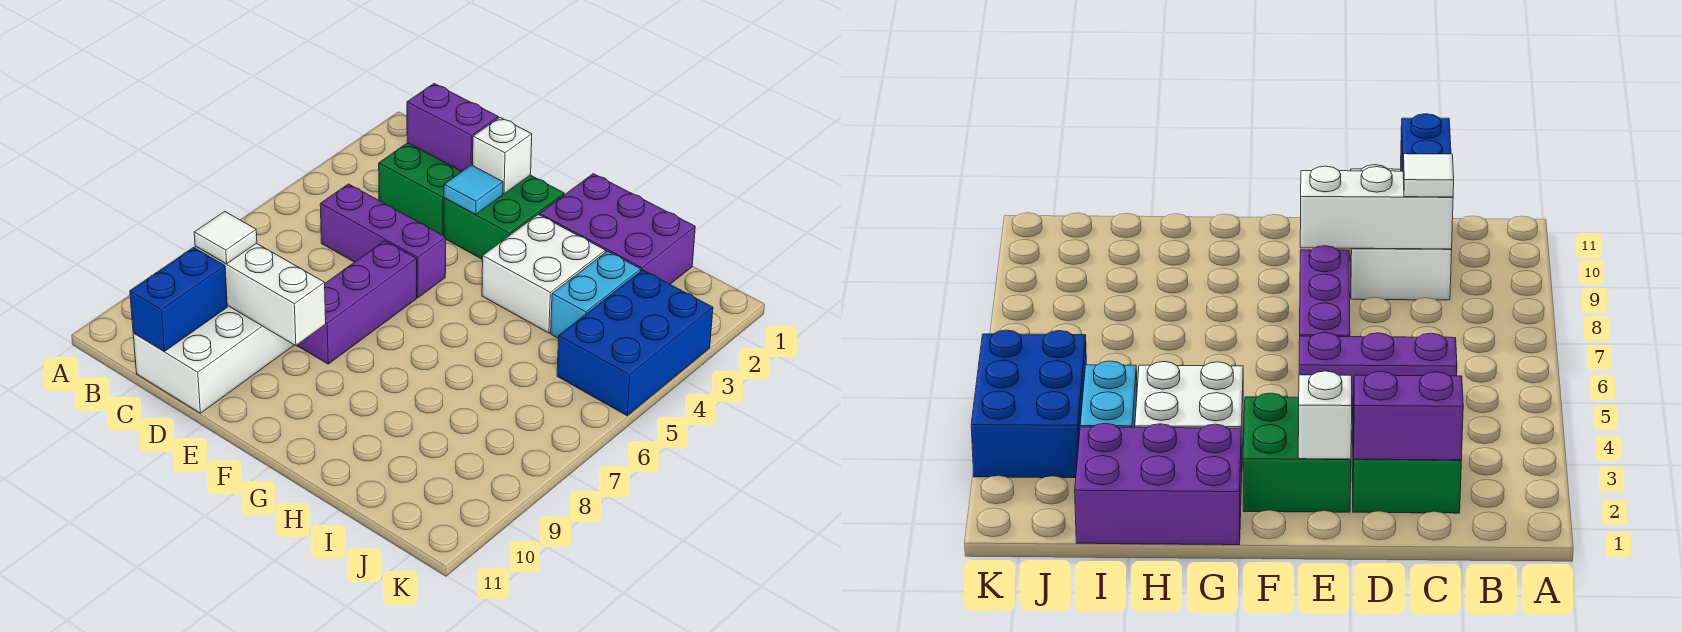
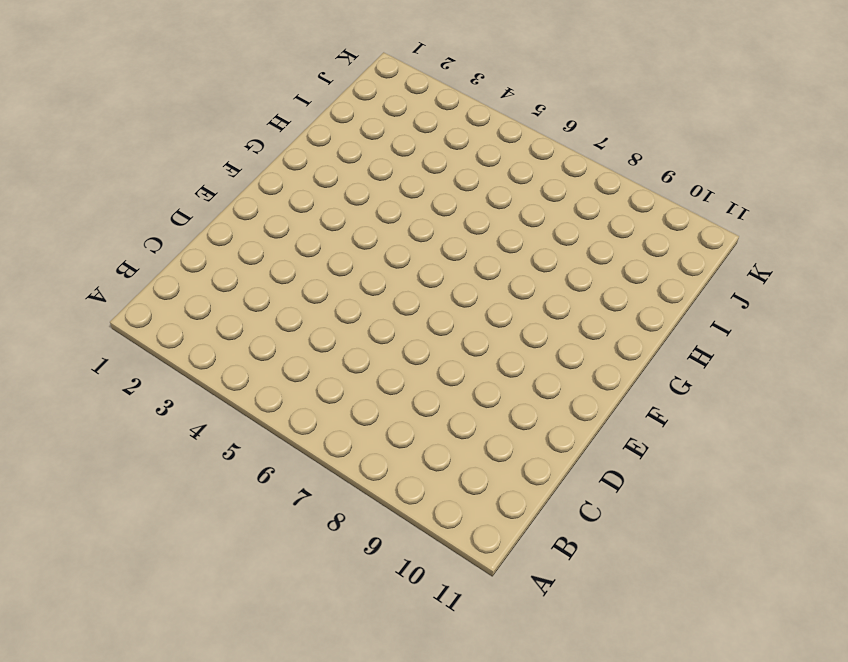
none -> green 2x2 brick [379,143,461,236]
none -> purple 1x3 brick [320,184,446,298]
none -> white 2x3 brick [133,305,294,413]

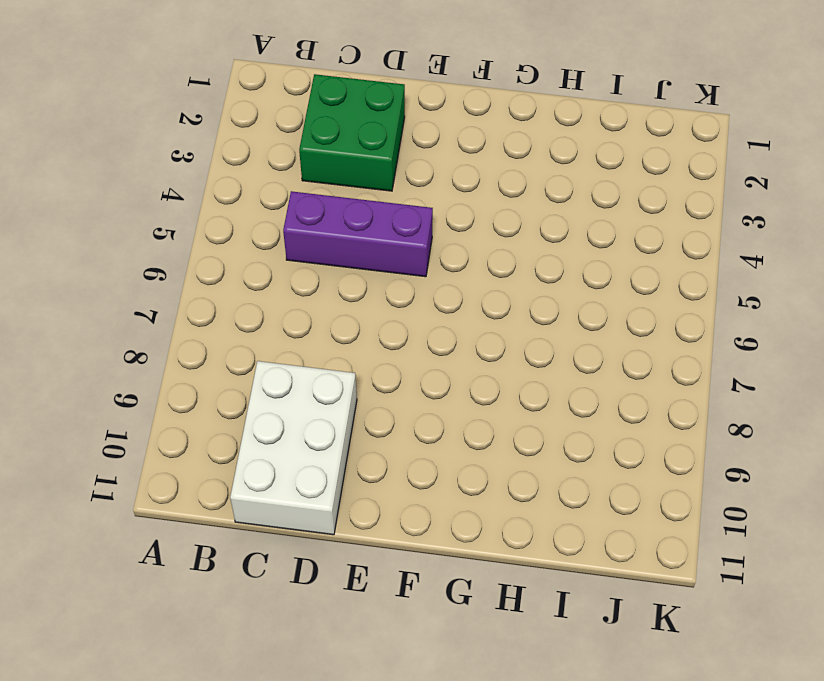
none -> green 2x2 brick [444,175,564,260]
none -> purple 1x3 brick [297,241,417,364]
none -> purple 2x3 brick [540,174,695,284]

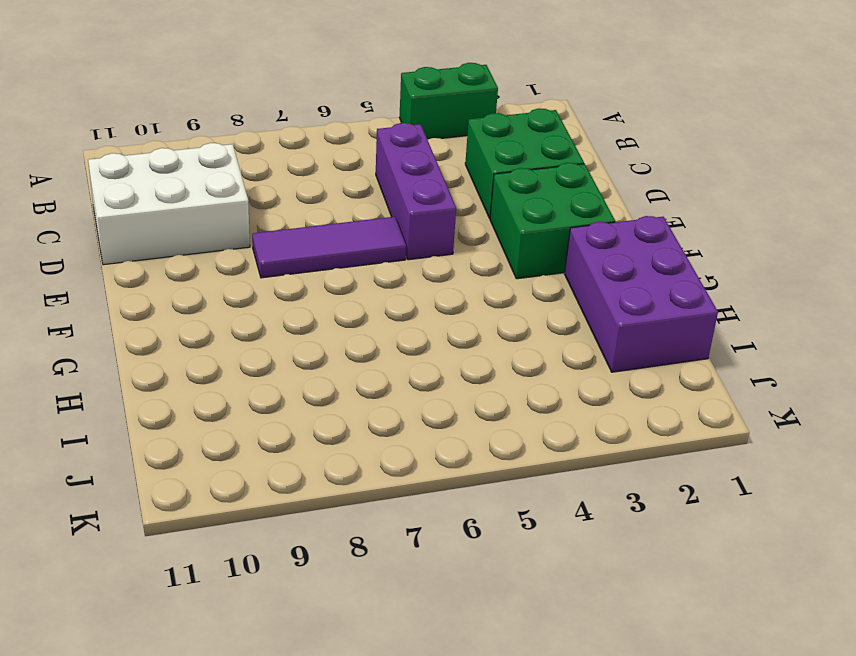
green 1x2 brick [399,63,498,140] -> none
purple 1x3 tile [252,217,406,278] -> purple 1x3 brick [297,241,417,364]
none -> white 2x2 brick [482,215,606,333]
none -> cyan 1x2 brick [551,251,641,339]
none -> blue 2x3 brick [557,270,713,416]

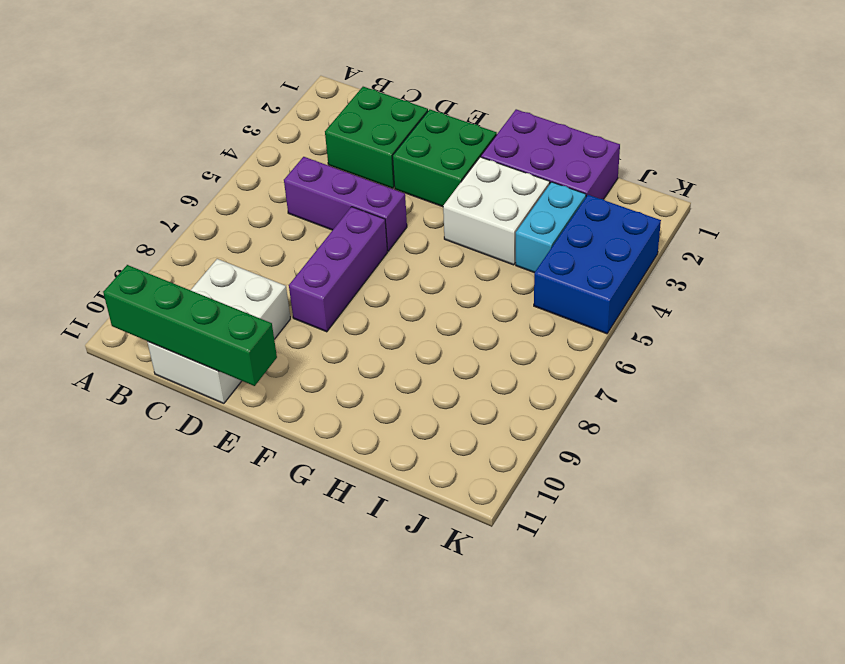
green 1x4 brick [103,265,277,386] -> blue 1x2 brick [130,247,227,351]
none -> purple 1x2 brick [407,84,498,172]
none -> white 1x3 brick [195,243,326,346]
none -> white 1x1 brick [473,117,532,194]

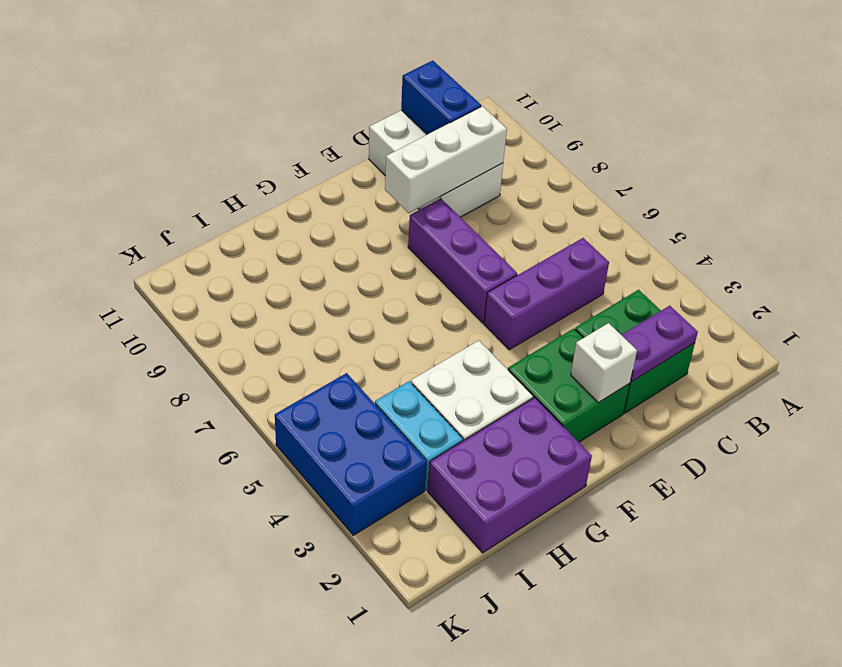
purple 1x2 plate [622,306,698,382] -> purple 1x2 brick [407,84,498,172]
none -> cyan 1x1 tile [444,165,503,215]
none -> white 1x1 tile [194,211,257,264]

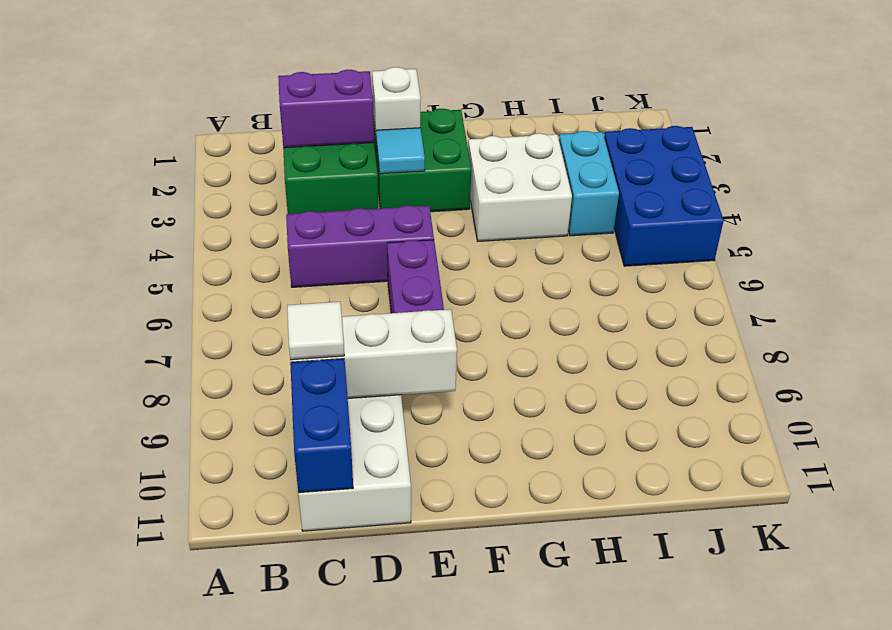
none -> purple 2x3 brick [540,174,695,284]

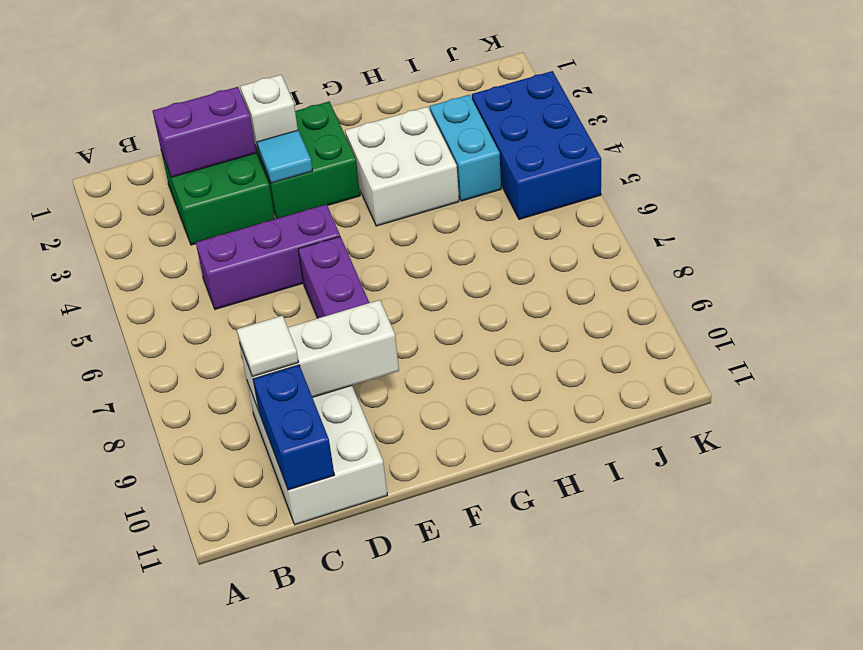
none -> purple 2x3 brick [540,174,695,284]

